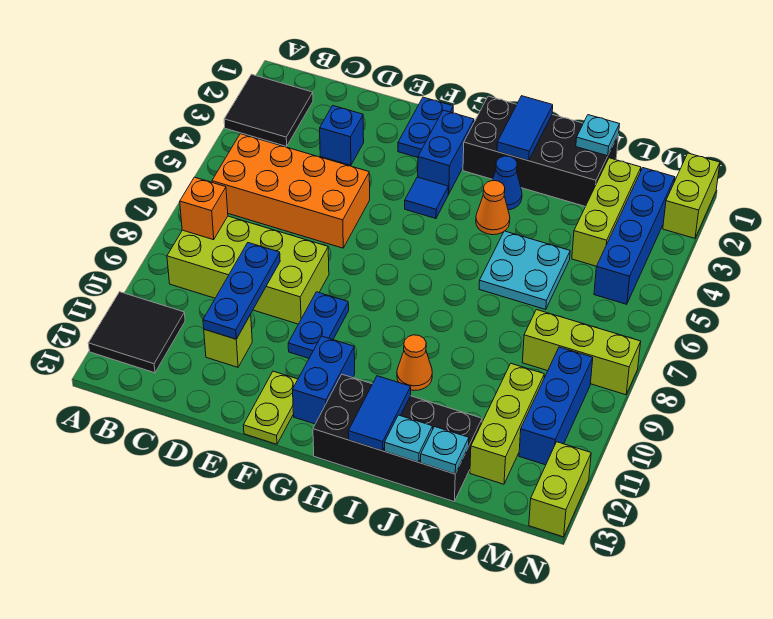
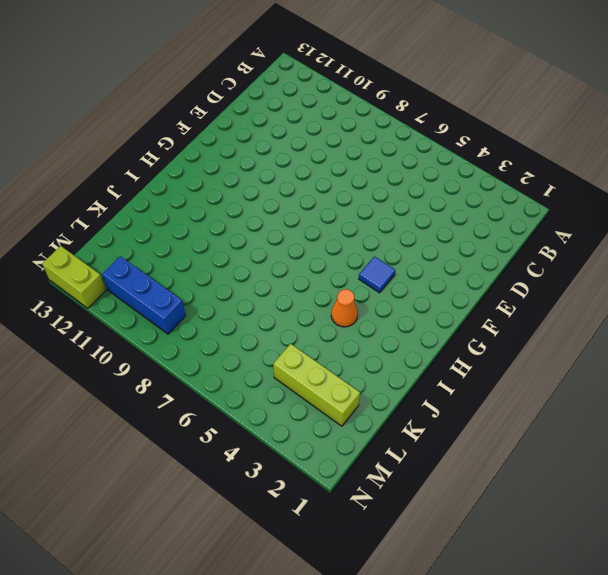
none -> black 2x2 tile [224,74,313,146]
none -> black 2x2 tile [88,292,185,373]
none -> orange 2x4 brick [212,134,370,248]
none -> lime 2x4 brick [167,216,329,324]

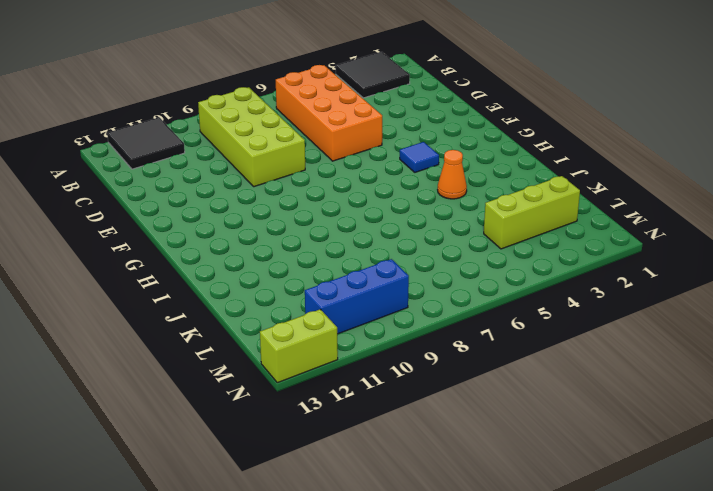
none -> blue 1x1 brick [320,106,364,165]
none -> lime 1x1 brick [204,315,252,367]
none -> blue 1x2 plate [398,97,453,157]
none -> blue 1x2 plate [288,292,349,358]

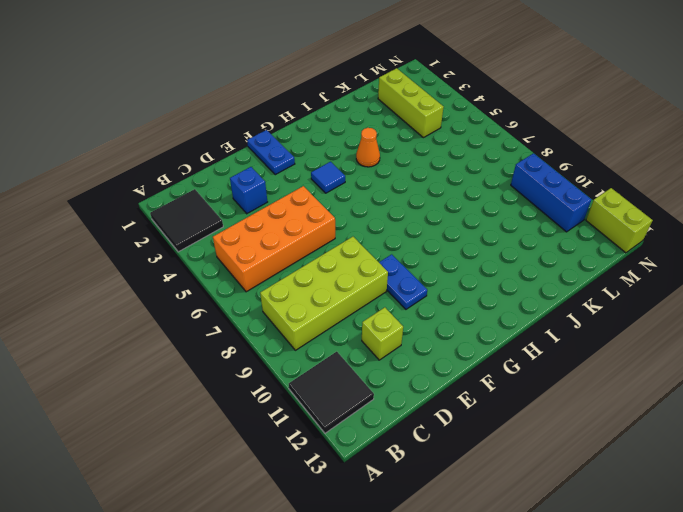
none -> lime 1x2 plate [243,371,298,444]
none -> blue 1x2 brick [418,110,474,194]
none -> blue 1x2 brick [293,336,355,424]
none -> black 2x4 brick [463,96,619,206]

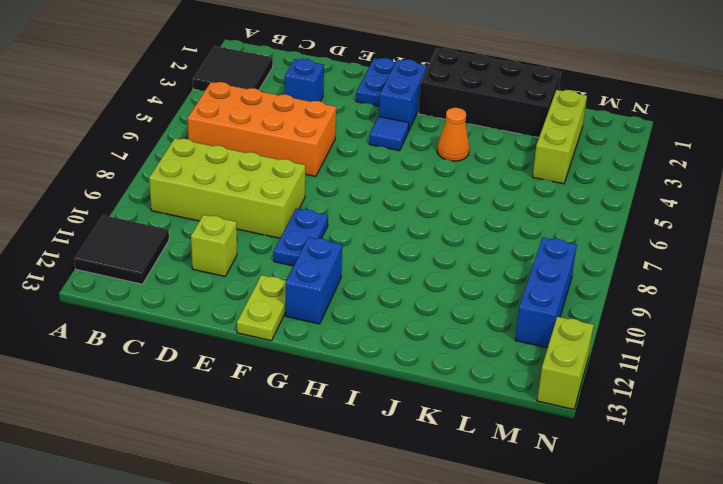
none -> black 2x4 brick [313,374,482,501]
none -> blue 1x1 cone [493,156,522,210]
none -> orange 1x1 cone [397,335,432,391]
none -> cyan 2x2 plate [479,231,570,310]

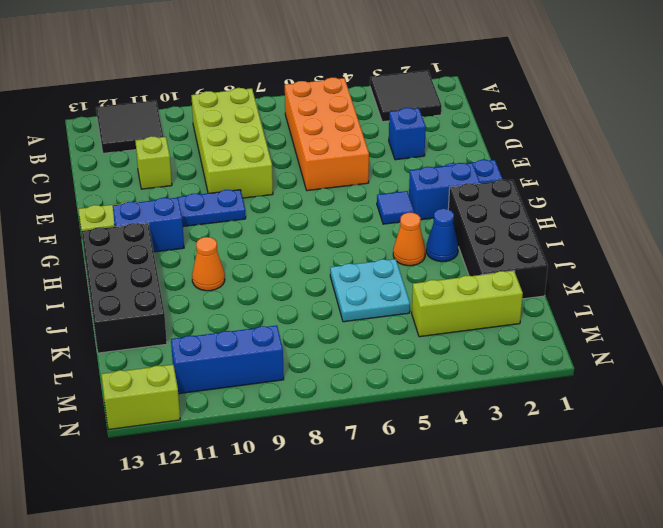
none -> lime 1x3 brick [522,310,641,395]
none -> lime 1x3 brick [470,364,544,484]
none -> blue 1x4 brick [594,168,675,304]
none -> lime 1x2 brick [663,153,720,238]

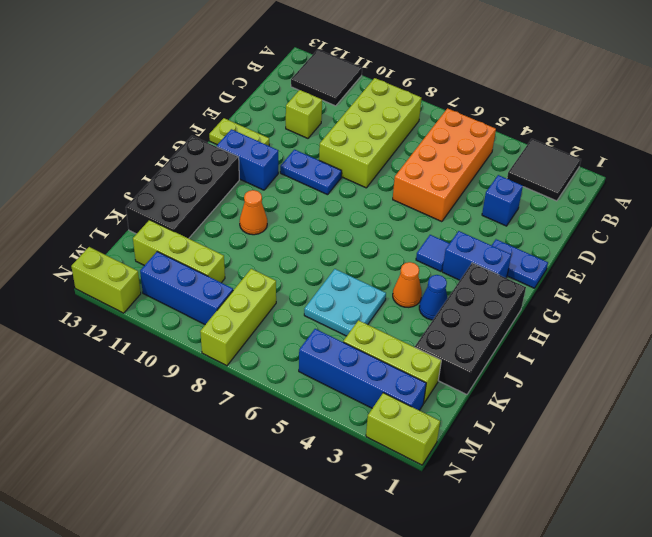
none -> orange 1x1 brick [180,177,228,240]
none -> blue 1x3 plate [203,243,280,339]
none -> blue 1x2 tile [497,96,553,161]
none -> blue 1x2 tile [348,376,411,451]

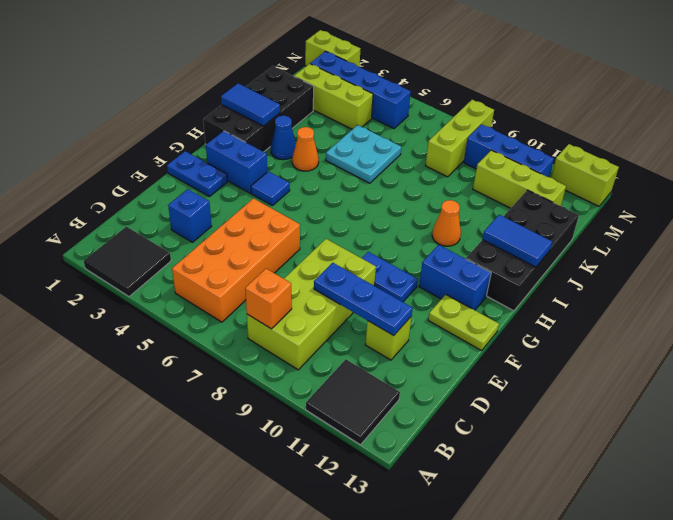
none -> cyan 1x1 plate [385,415,433,462]
none -> cyan 1x1 plate [576,115,619,156]
none -> cyan 1x1 plate [421,427,469,474]

